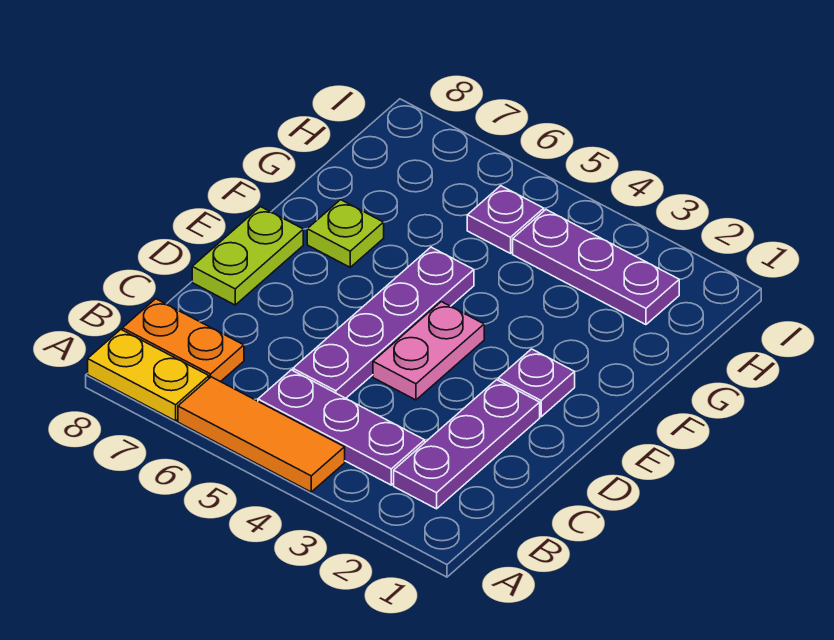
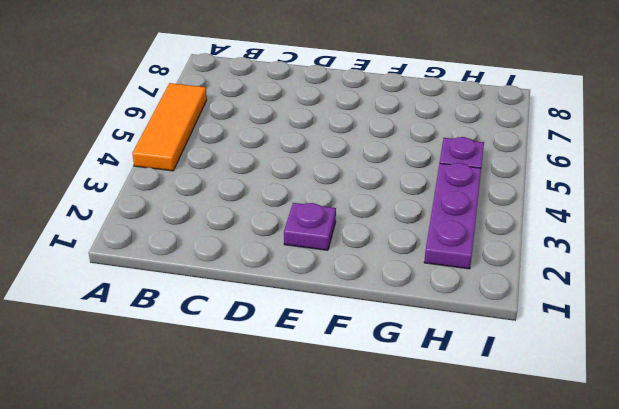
none -> yellow 1x2 plate [88,330,209,421]
none -> purple 1x3 plate [394,380,540,509]
none -> purple 1x3 plate [258,370,425,485]

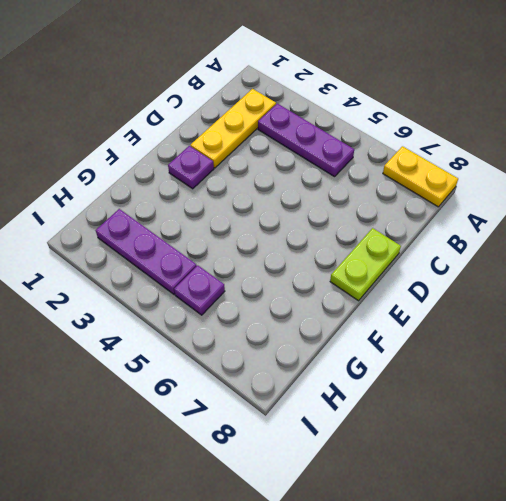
yellow 1x3 plate [190,89,276,168] -> purple 1x3 plate [394,380,540,509]
none -> orange 1x3 tile [178,377,345,492]
none -> orange 1x2 plate [122,299,244,382]
none -> purple 1x4 plate [293,247,474,398]

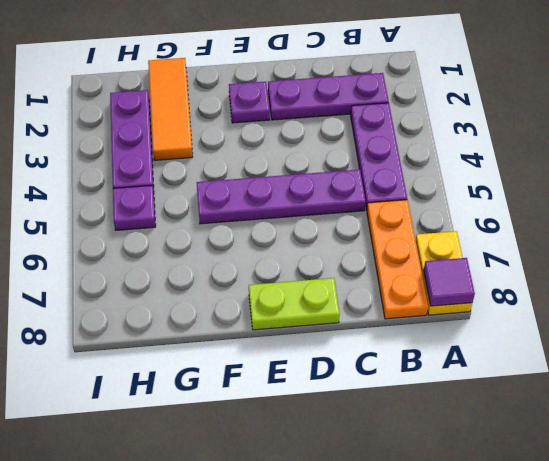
purple 1x1 tile [424,258,475,306] -> none
orange 1x3 plate [367,200,428,319] -> orange 1x2 plate [122,299,244,382]
orange 1x3 tile [148,58,193,160] -> orange 1x3 tile moved to [178,377,345,492]
none -> pink 1x2 plate [373,302,484,400]
none -> lime 1x1 plate [307,200,384,267]

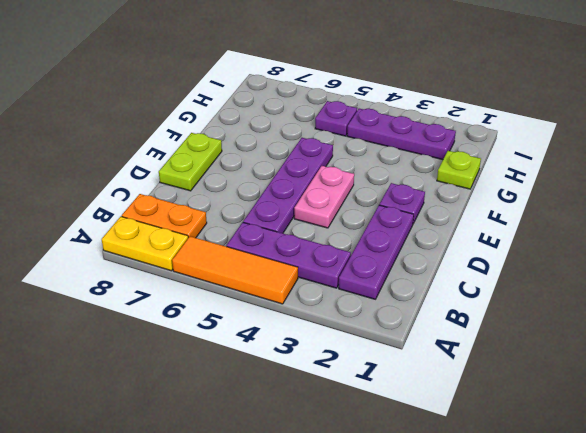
lime 1x1 plate [437,151,481,189] -> lime 1x1 plate moved to [307,200,384,267]

